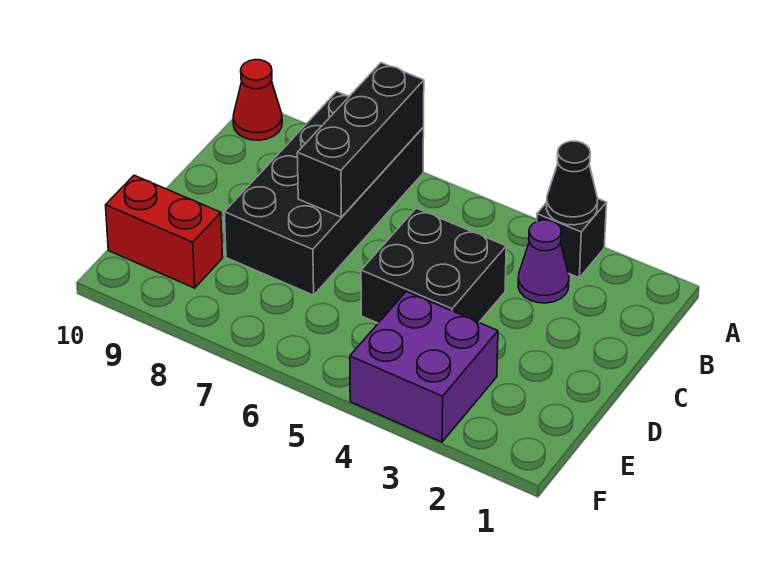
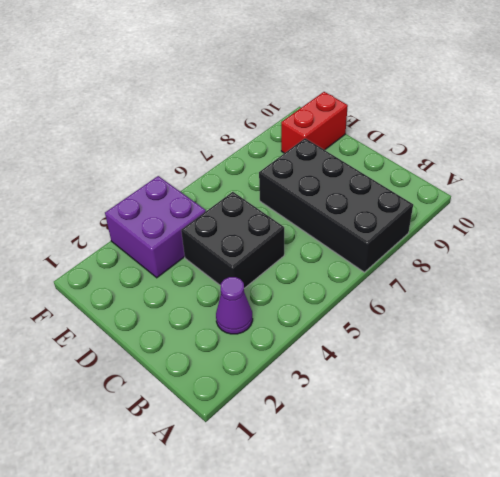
none -> black 1x1 brick [537,199,607,278]
none -> red 1x1 cone [233,60,282,140]

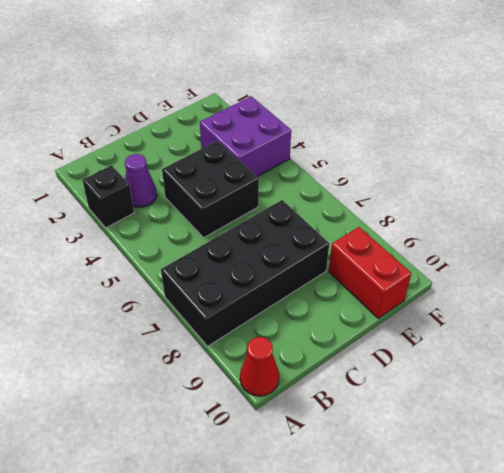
none -> black 1x1 cone [546,141,598,225]
none -> black 1x3 brick [297,63,424,217]

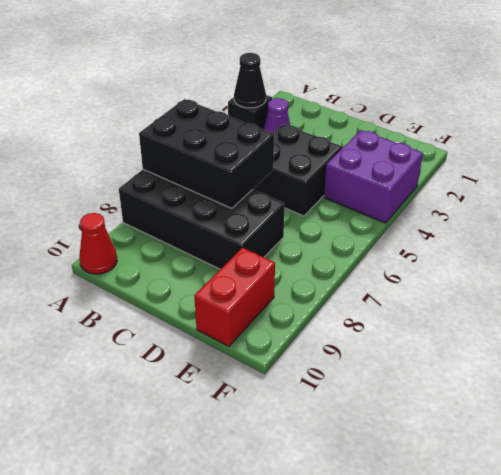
black 2x3 brick [139,99,274,208] -> black 1x3 brick [297,63,424,217]

